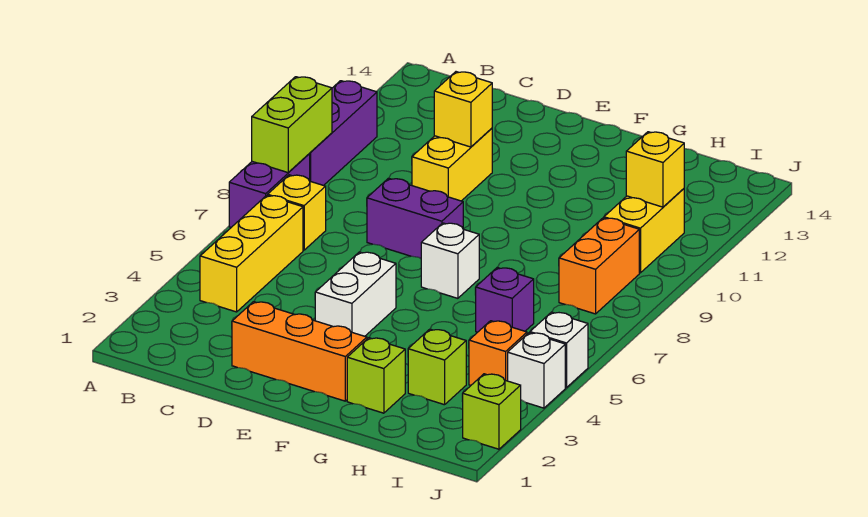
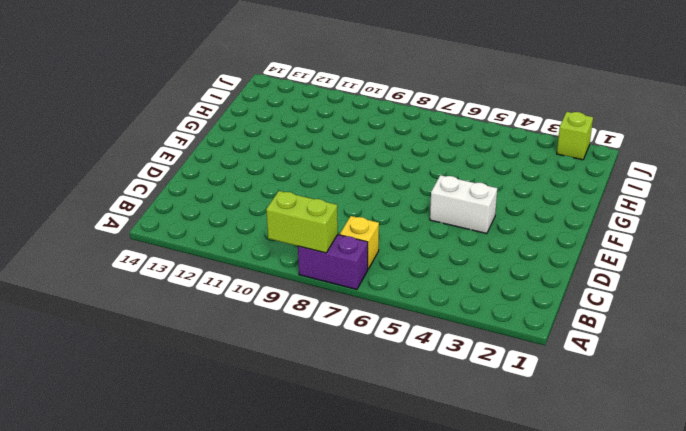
none -> purple 1x3 brick [309,81,377,186]
none -> yellow 1x3 brick [200,195,303,312]
none -> orange 1x3 brick [232,302,367,401]

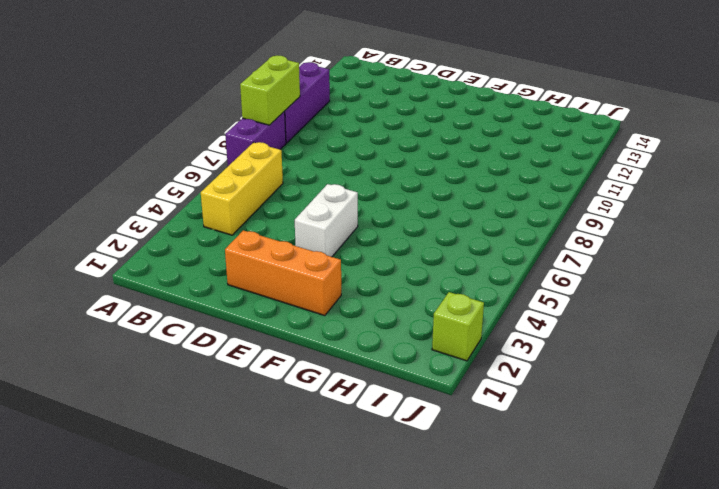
none -> yellow 1x1 brick [268,175,326,250]
none -> purple 1x2 brick [367,178,463,258]
none -> yellow 1x2 brick [412,128,492,201]

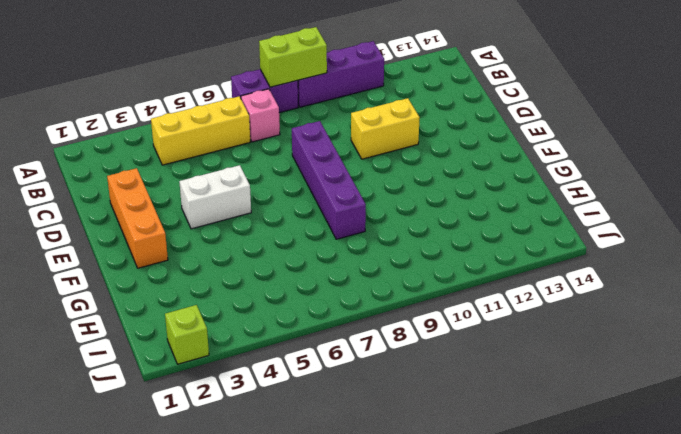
pink 1x1 brick [241,89,280,142] -> yellow 1x1 brick [268,175,326,250]
purple 1x4 brick [291,121,366,239] -> purple 1x2 brick [367,178,463,258]
none -> white 1x1 brick [421,223,479,298]
none -> lime 1x1 brick [347,338,405,413]
none -> lime 1x1 brick [408,329,466,405]

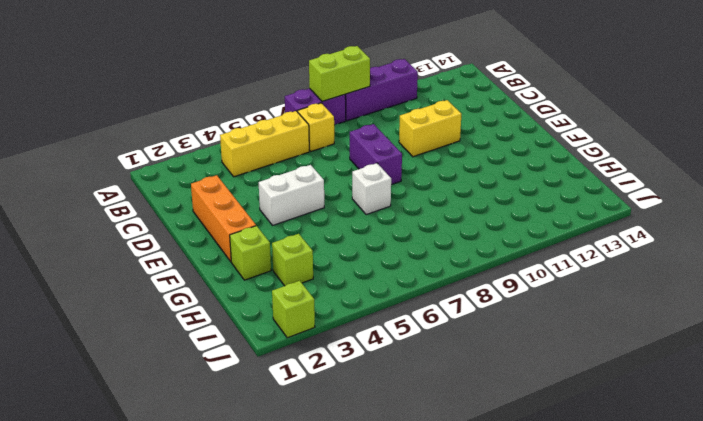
none -> purple 1x1 brick [476,267,534,332]
none -> orange 1x1 brick [469,321,527,385]
none -> orange 1x2 brick [559,218,639,314]

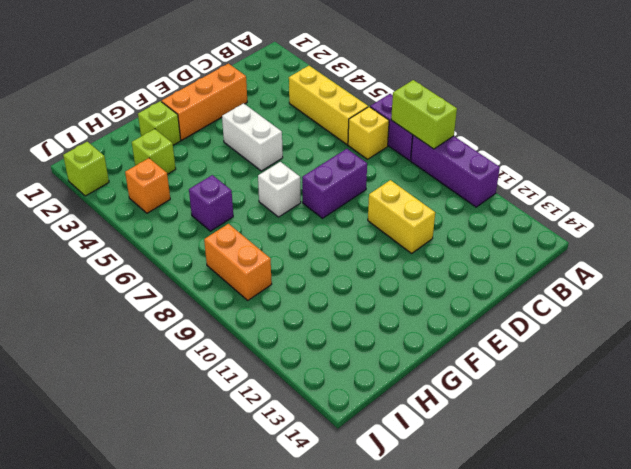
none -> yellow 1x2 brick [604,189,684,273]
none -> white 1x1 brick [508,333,565,408]
none -> white 1x1 brick [530,312,588,388]

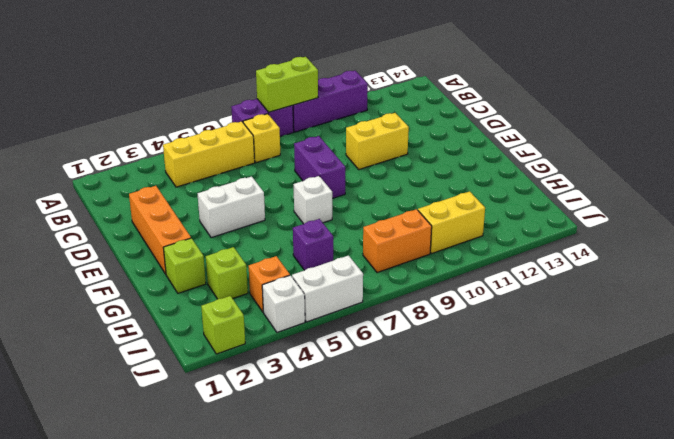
white 1x2 brick [292,256,363,322] -> white 1x1 brick [530,312,588,388]
none -> yellow 1x1 brick [434,72,492,147]
none -> yellow 1x1 brick [626,132,684,207]

